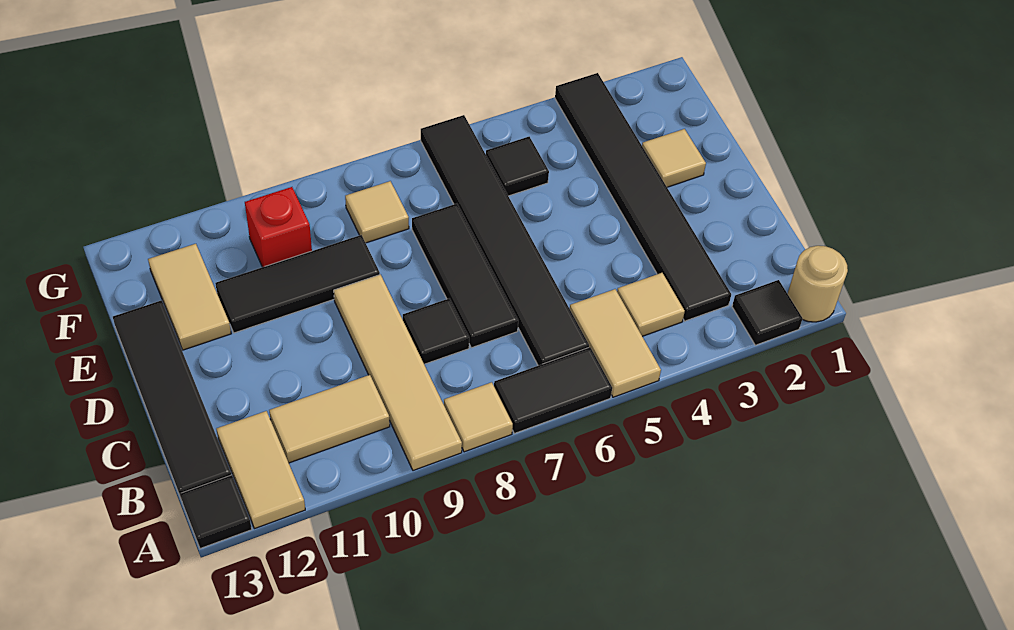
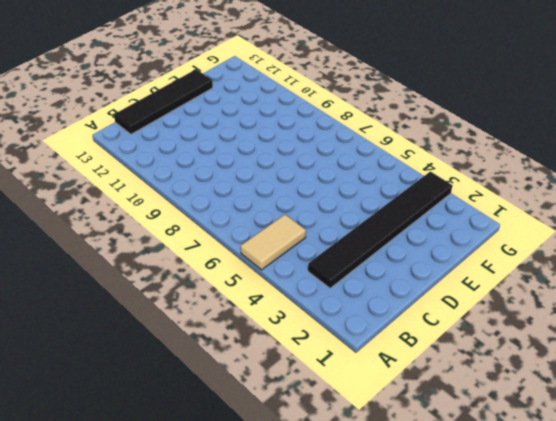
none -> tan 1x1 round brick [788,246,848,322]
none -> black 1x1 tile [732,280,803,345]
none -> black 1x2 tile [494,347,612,433]

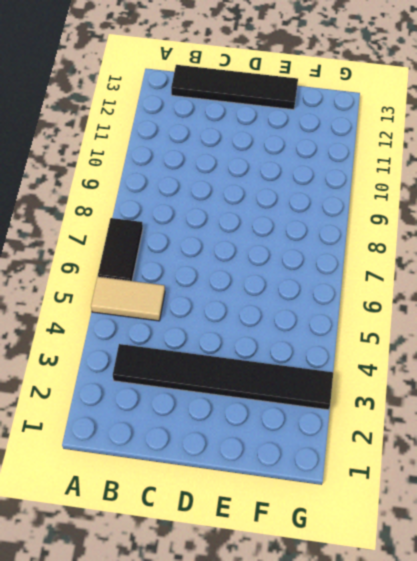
none -> tan 1x1 round brick [788,246,848,322]
none -> black 1x1 tile [732,280,803,345]
none -> tan 1x1 tile [444,382,513,452]

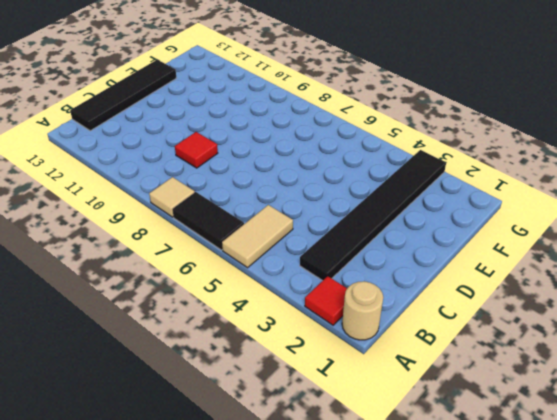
red 1x1 tile [305,276,347,325] -> black 1x1 tile [732,280,803,345]
red 1x1 tile [175,132,218,168] -> tan 1x4 tile [334,275,462,471]
none -> tan 1x2 tile [217,411,305,529]
none -> black 1x1 tile [180,475,252,549]
none -> tan 1x1 tile [617,273,685,336]

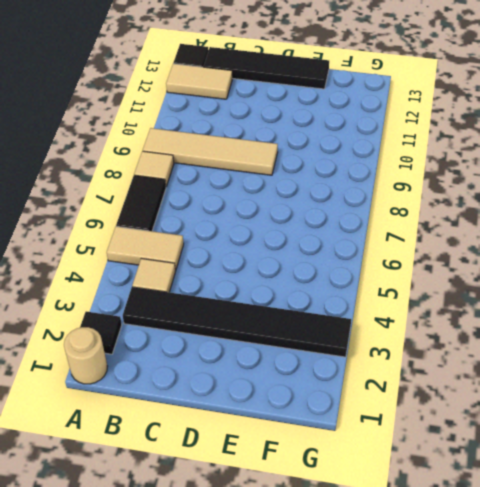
none -> black 1x6 tile [421,115,589,366]
none -> tan 1x2 tile [269,375,390,463]
none -> black 1x3 tile [412,204,518,348]

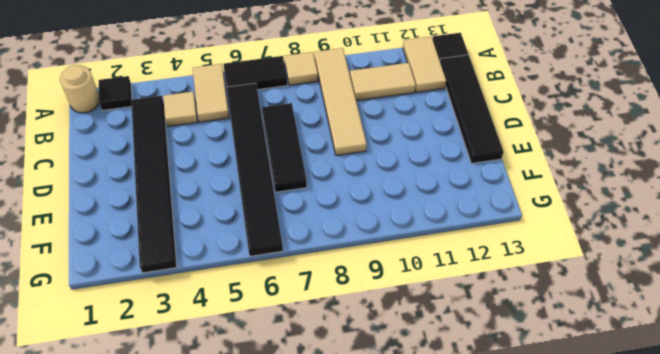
none -> black 1x1 tile [403,298,469,364]
none -> tan 1x1 tile [642,129,706,187]
none -> black 1x3 tile [215,235,380,333]

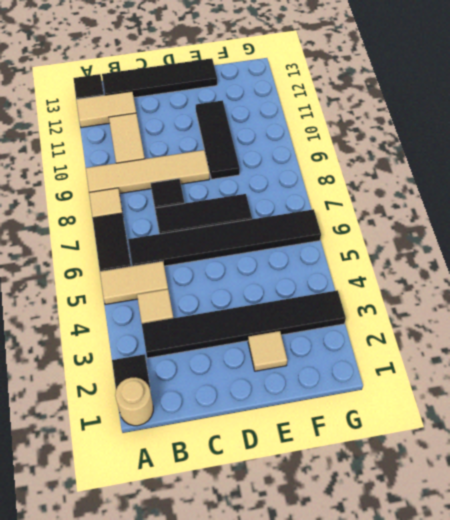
none -> tan 1x2 tile [148,244,231,350]
none -> black 1x1 tile [486,137,549,196]
none -> tan 1x1 tile [345,181,409,243]

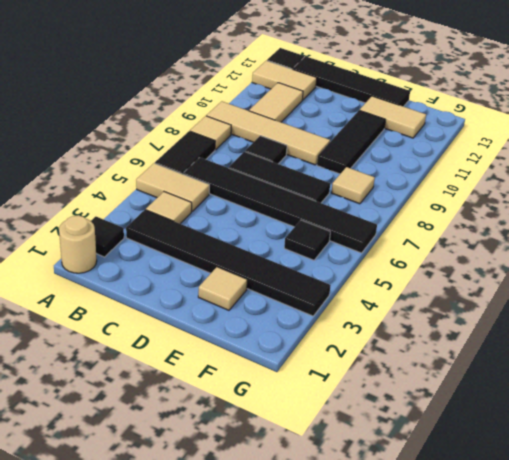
none -> red 1x1 brick [245,187,312,267]

